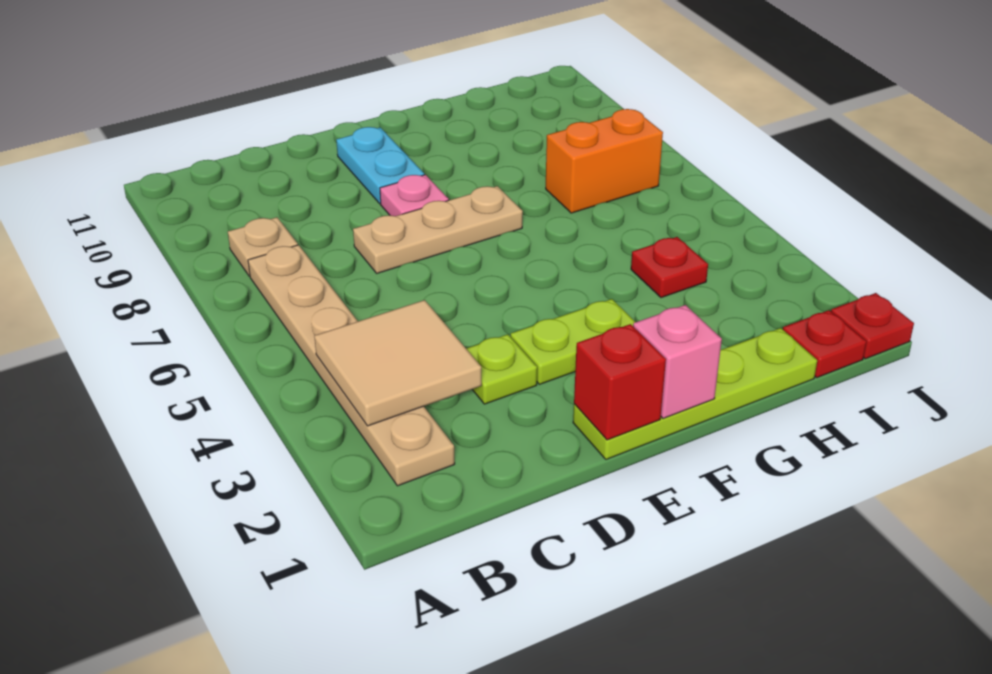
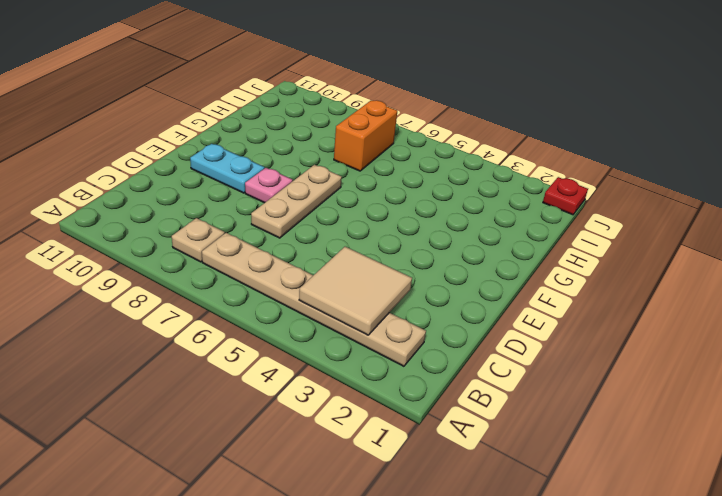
none -> lime 1x1 plate [466,334,537,404]
none -> lime 1x4 plate [573,328,817,459]
none -> lime 1x2 plate [510,299,635,384]

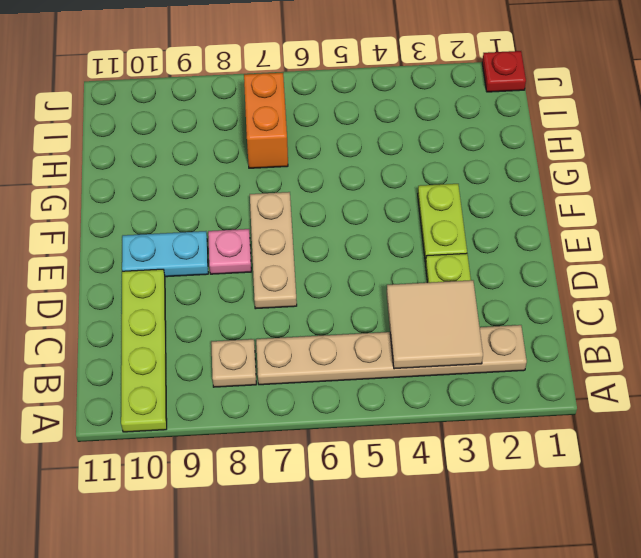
lime 1x4 plate [121,269,167,432] -> lime 1x4 plate moved to [573,328,817,459]
none -> red 1x1 plate [631,237,708,298]
none -> red 1x1 plate [783,310,866,378]
none -> red 1x1 brick [574,324,666,440]

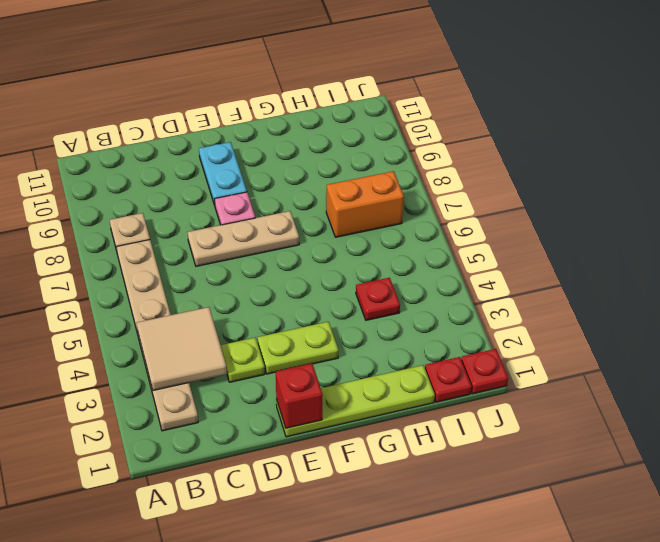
none -> pink 1x1 brick [633,305,722,419]

